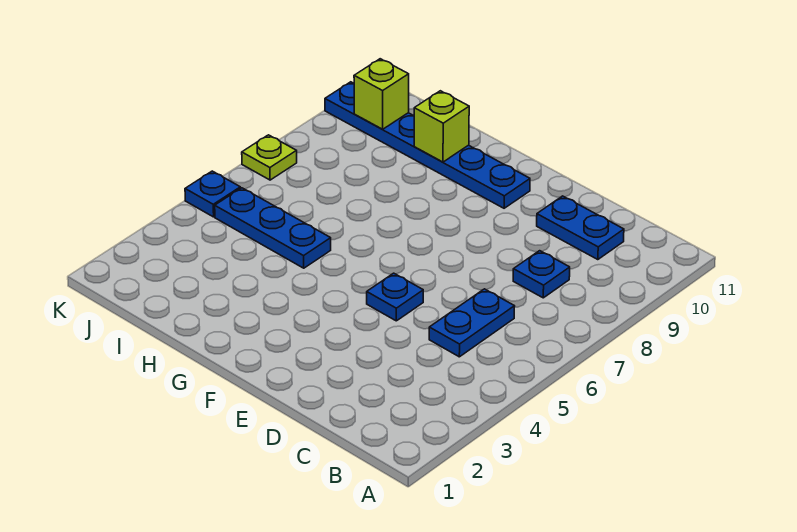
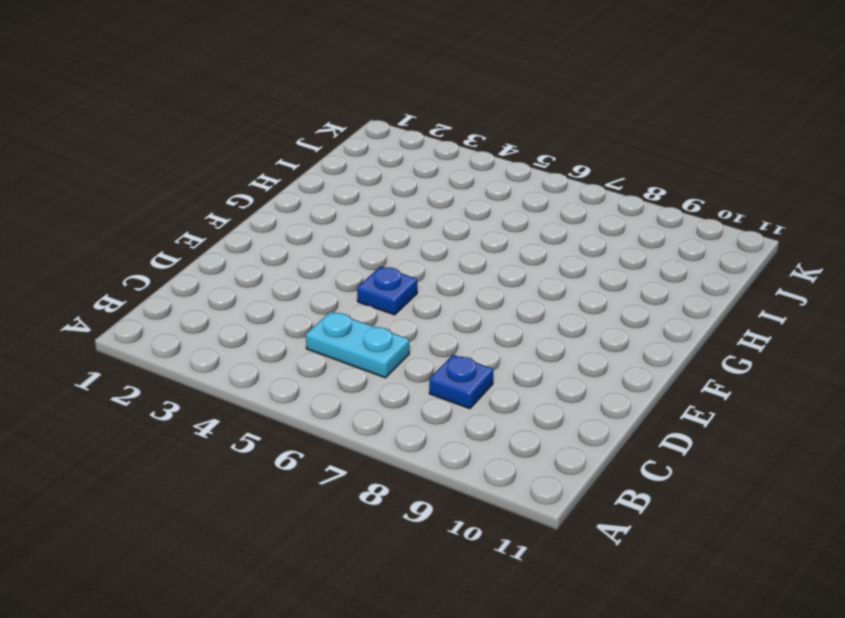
cyan 1x2 plate [306,312,409,378] -> blue 1x2 plate [429,289,515,357]
none -> blue 1x2 plate [537,196,624,260]
none -> blue 1x6 plate [325,82,530,208]

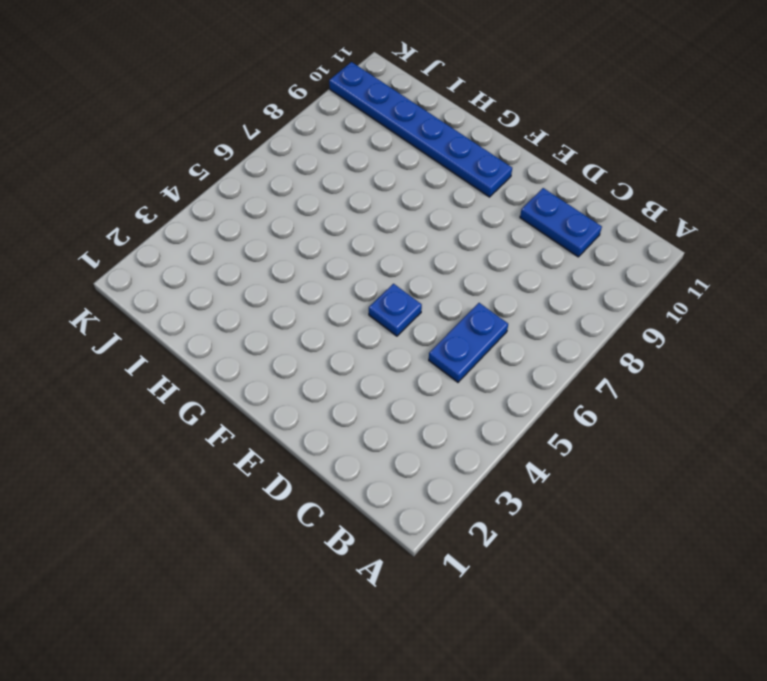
none -> blue 1x1 plate [513,251,570,298]
none -> blue 1x3 plate [215,188,331,268]

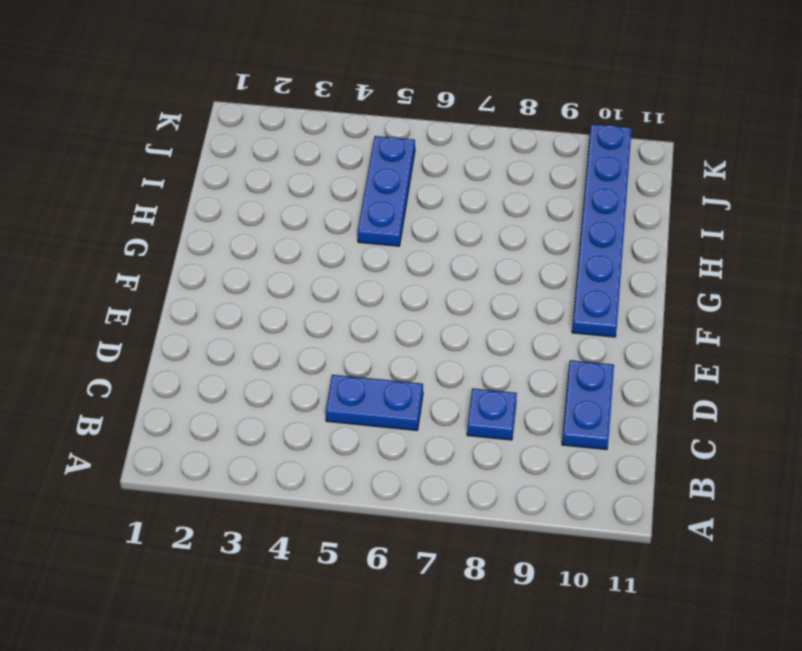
none -> blue 1x1 plate [367,273,423,321]
none -> blue 1x1 plate [185,171,240,217]

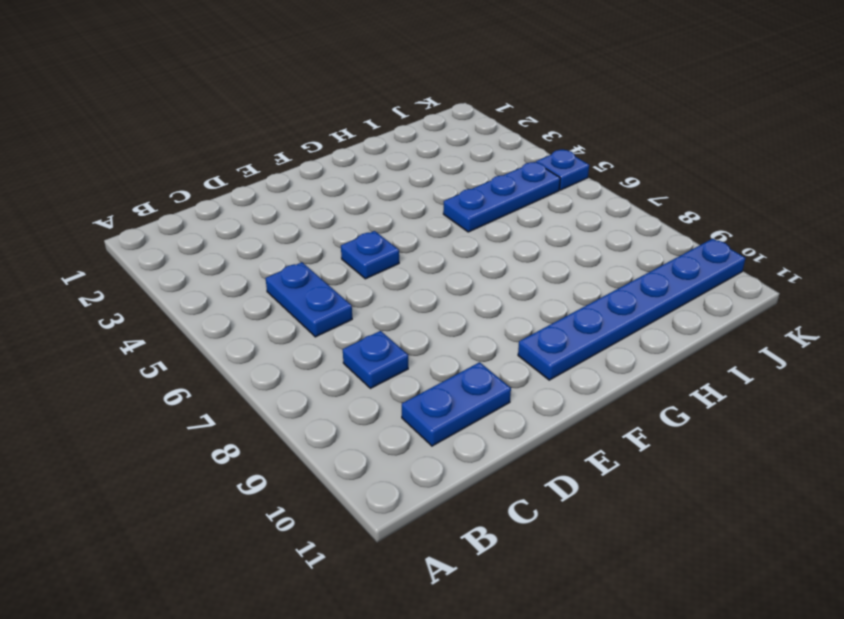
none -> lime 1x1 plate [242,135,297,180]
none -> lime 1x1 brick [414,91,469,162]

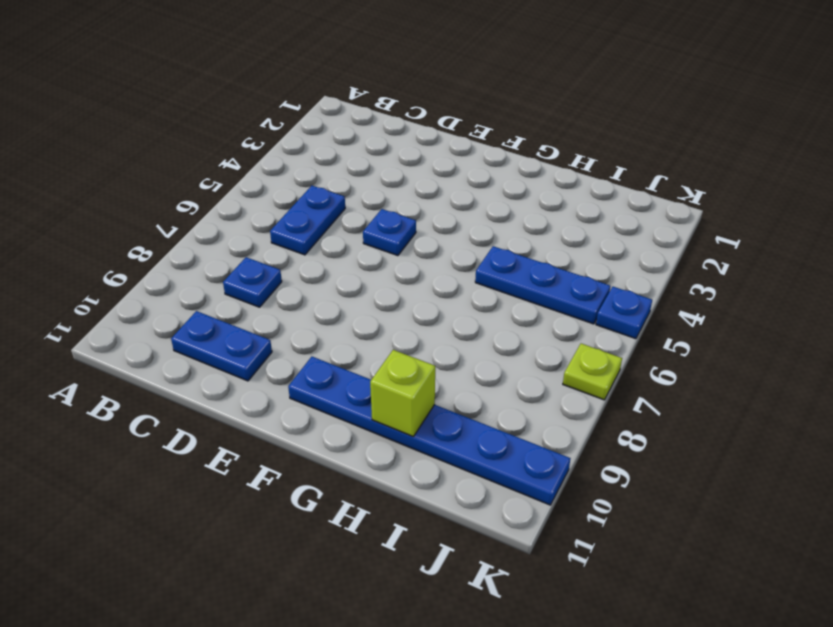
none -> lime 1x1 brick [354,59,409,129]

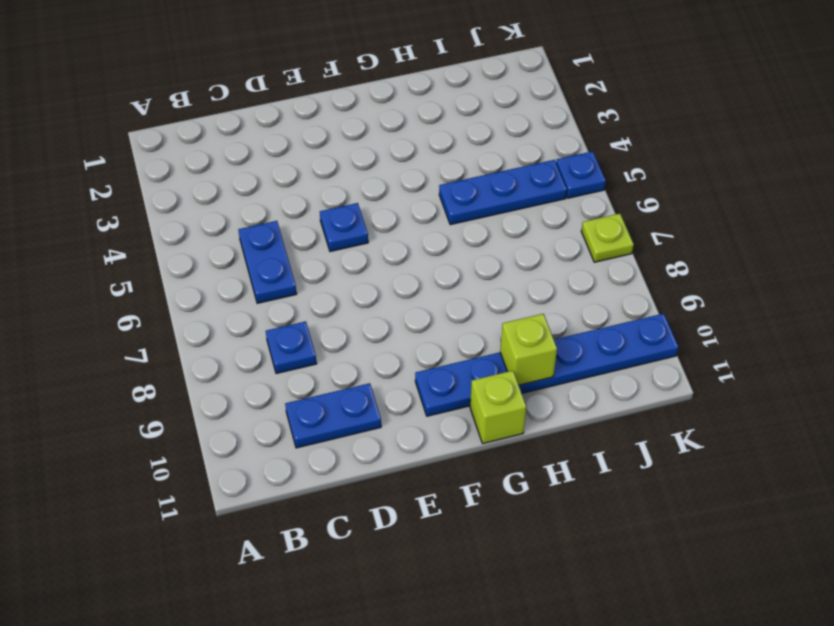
lime 1x1 brick [470,371,526,443] -> lime 1x1 brick moved to [354,59,409,129]

